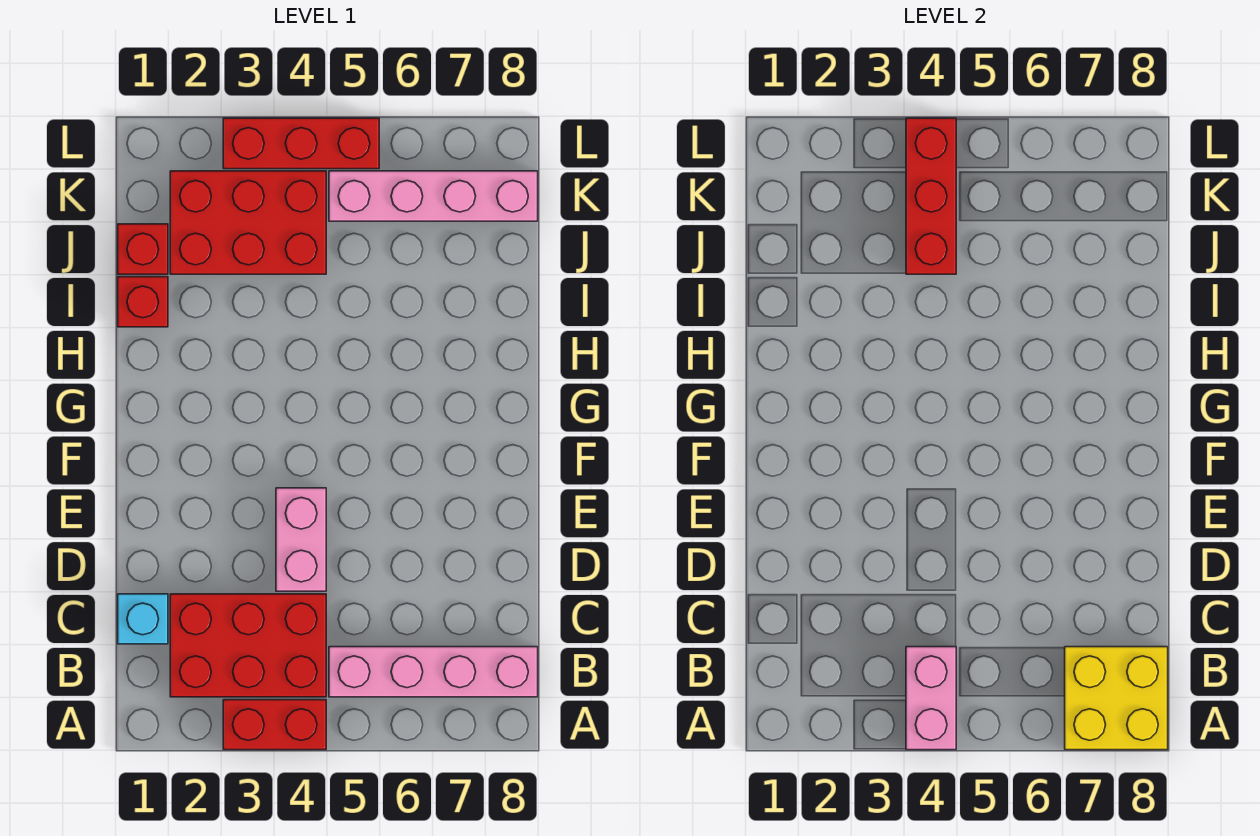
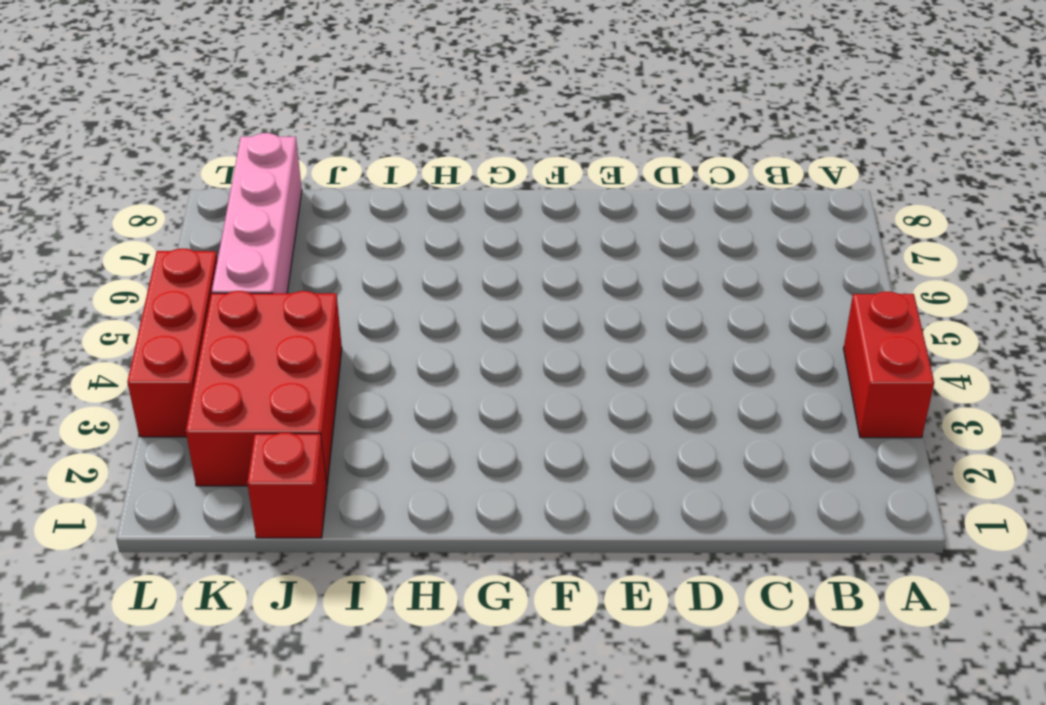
none -> red 2x3 brick [170,594,326,697]
none -> pink 1x4 brick [329,647,538,697]
none -> cyan 1x1 brick [118,594,168,644]

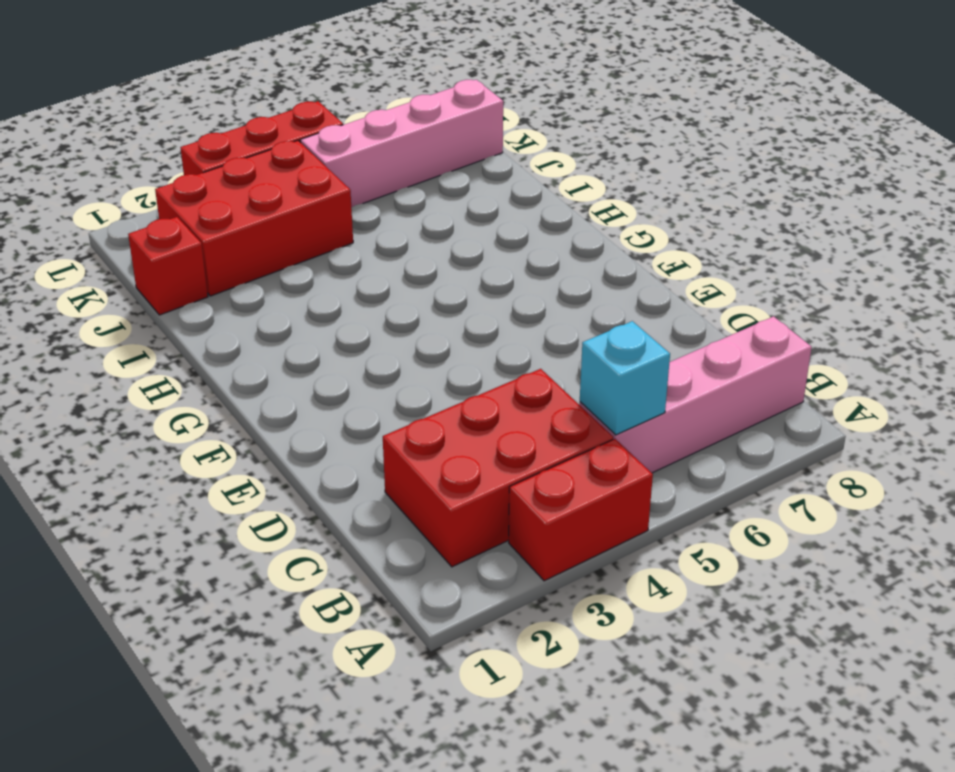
cyan 1x1 brick [580,321,670,435] -> cyan 1x1 brick moved to [118,594,168,644]
none -> pink 1x2 brick [276,488,326,591]
none -> red 1x1 brick [118,277,168,327]
none -> pink 1x2 brick [906,647,956,750]

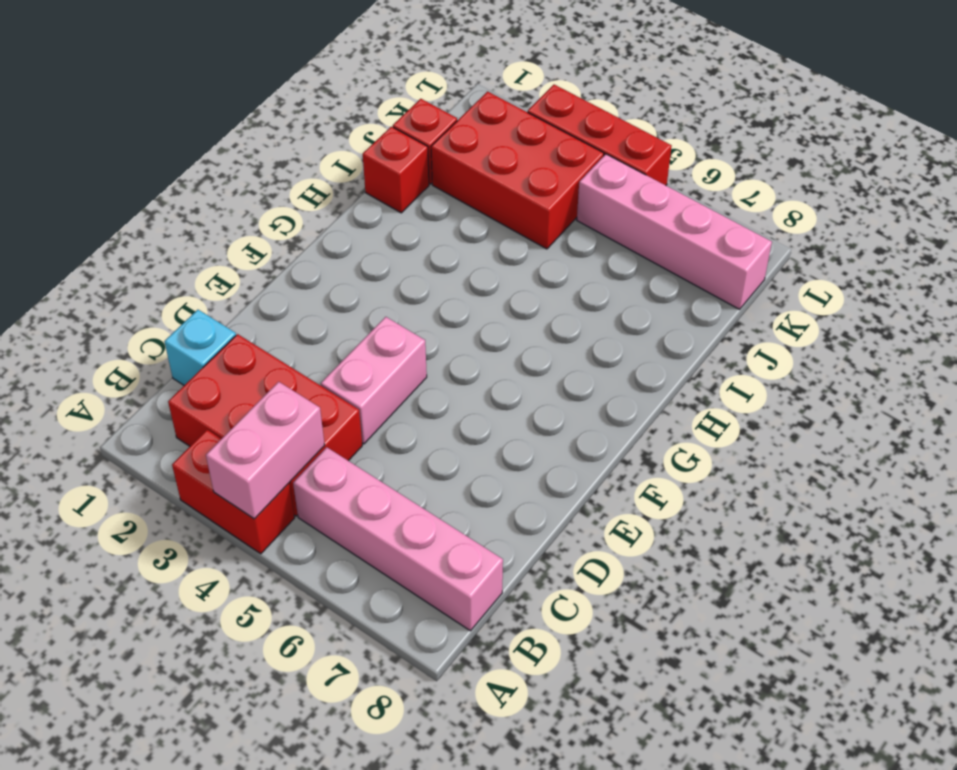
none -> yellow 2x2 brick [1065,647,1168,750]
none -> red 1x3 brick [906,118,956,274]

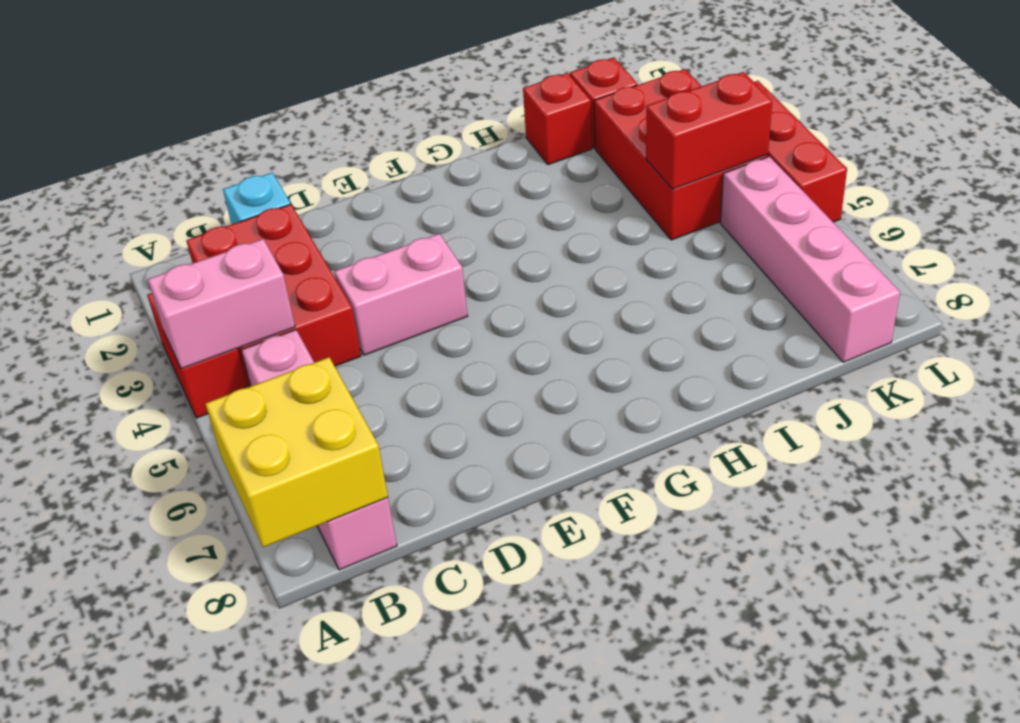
red 1x2 brick [646,72,772,189] -> red 1x3 brick [906,118,956,274]

